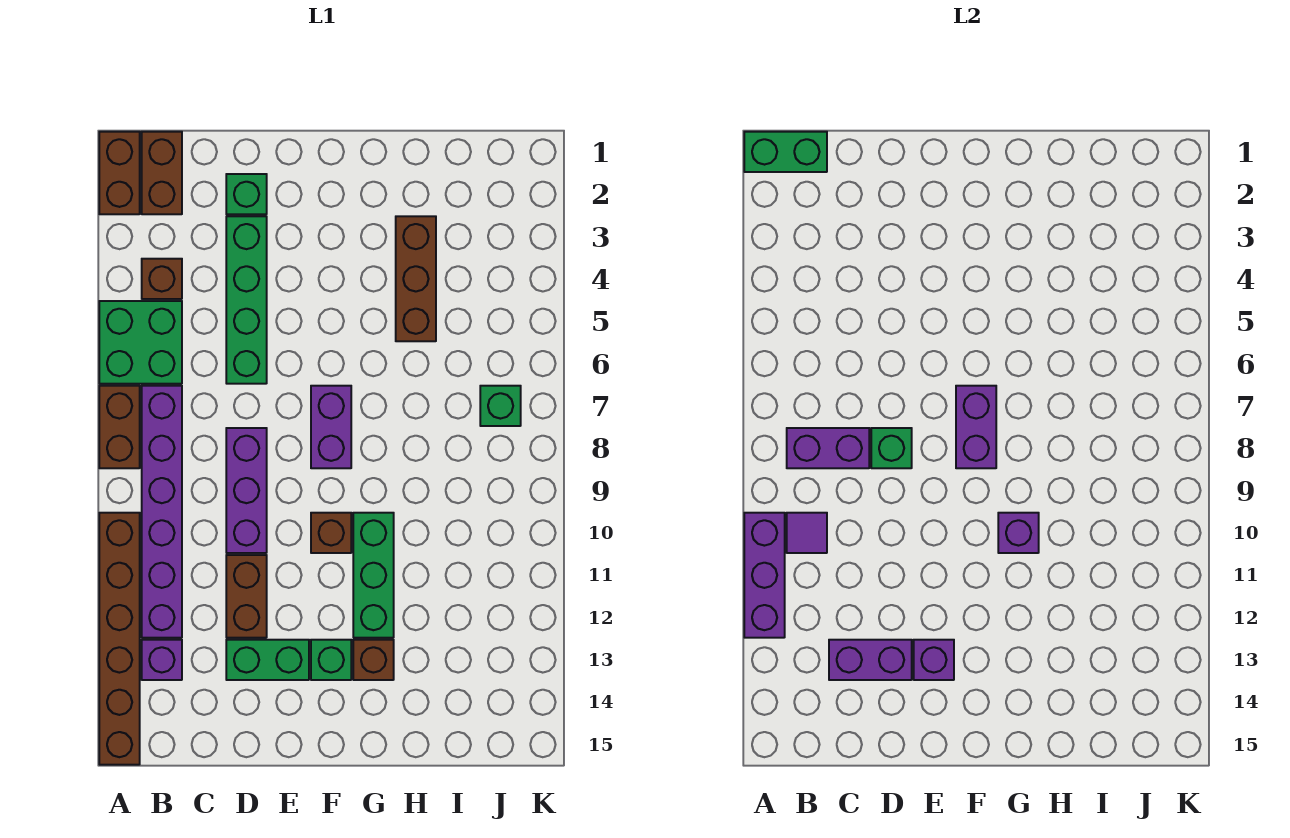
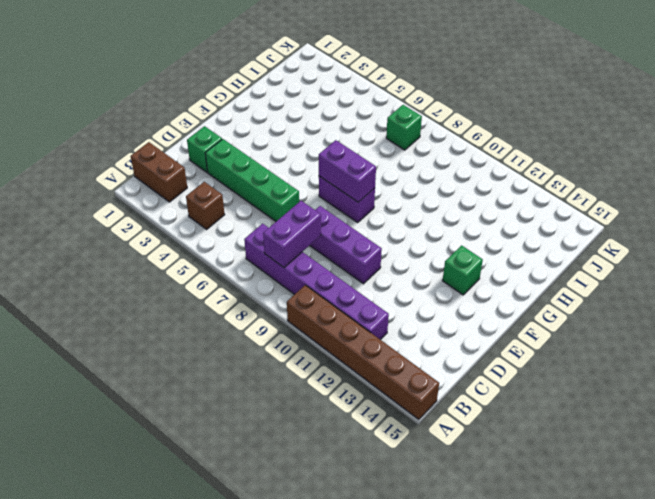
none -> brown 1x2 brick [99,132,140,214]
none -> green 2x2 brick [99,301,182,384]
none -> brown 1x2 brick [99,386,140,468]

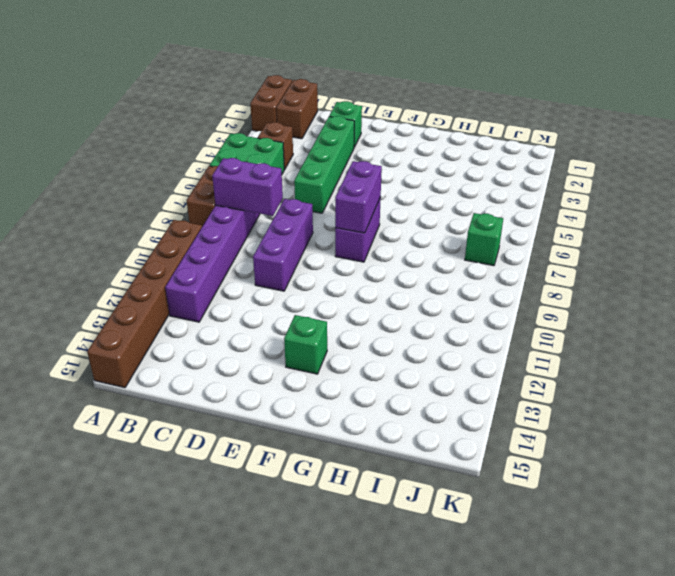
none -> purple 1x1 brick [142,640,182,680]
none -> brown 1x2 brick [226,555,267,638]
none -> green 1x2 brick [226,640,309,680]

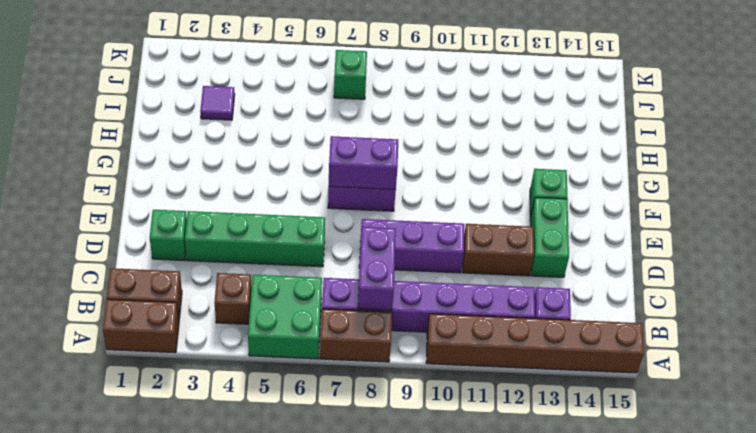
purple 1x1 tile [200,86,235,120] -> purple 1x1 tile moved to [787,513,827,553]
none -> brown 1x1 brick [311,513,351,553]
none -> green 1x3 brick [353,513,394,638]
none -> brown 1x1 brick [353,640,394,680]

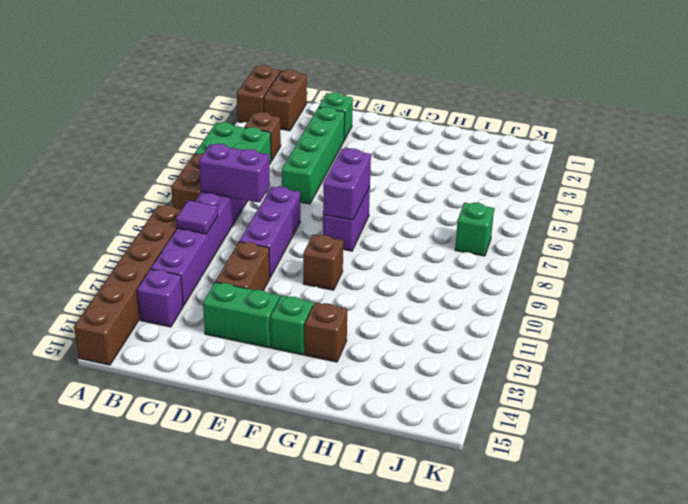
none -> green 1x3 brick [353,513,394,638]
none -> brown 1x3 brick [396,216,436,341]
none -> green 1x2 brick [744,132,827,172]

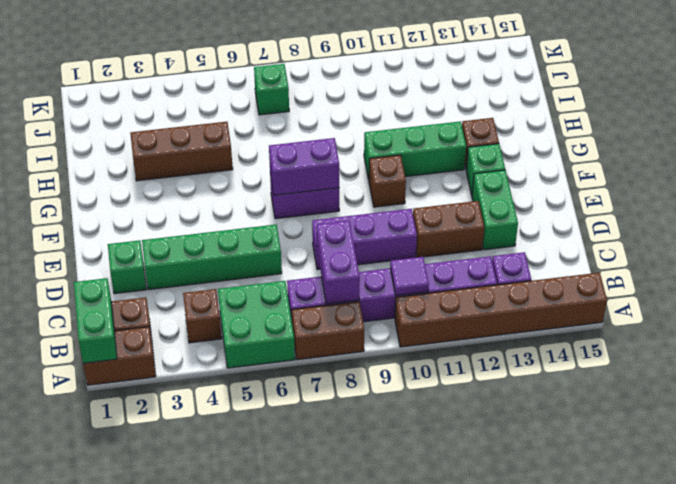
none -> purple 1x3 brick [744,513,785,638]
none -> purple 1x2 brick [829,640,912,680]
none -> green 1x1 brick [871,428,912,468]

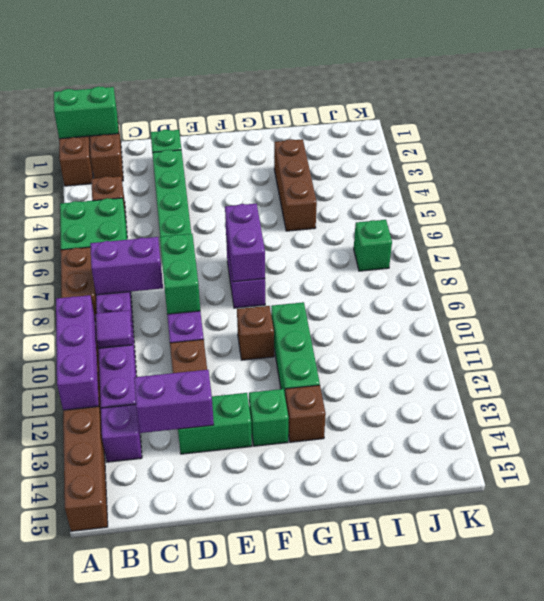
green 1x2 brick [160,234,200,314] -> green 1x1 brick [871,428,912,468]
none -> purple 1x1 brick [914,640,954,680]
none -> purple 1x1 brick [998,513,1039,553]

